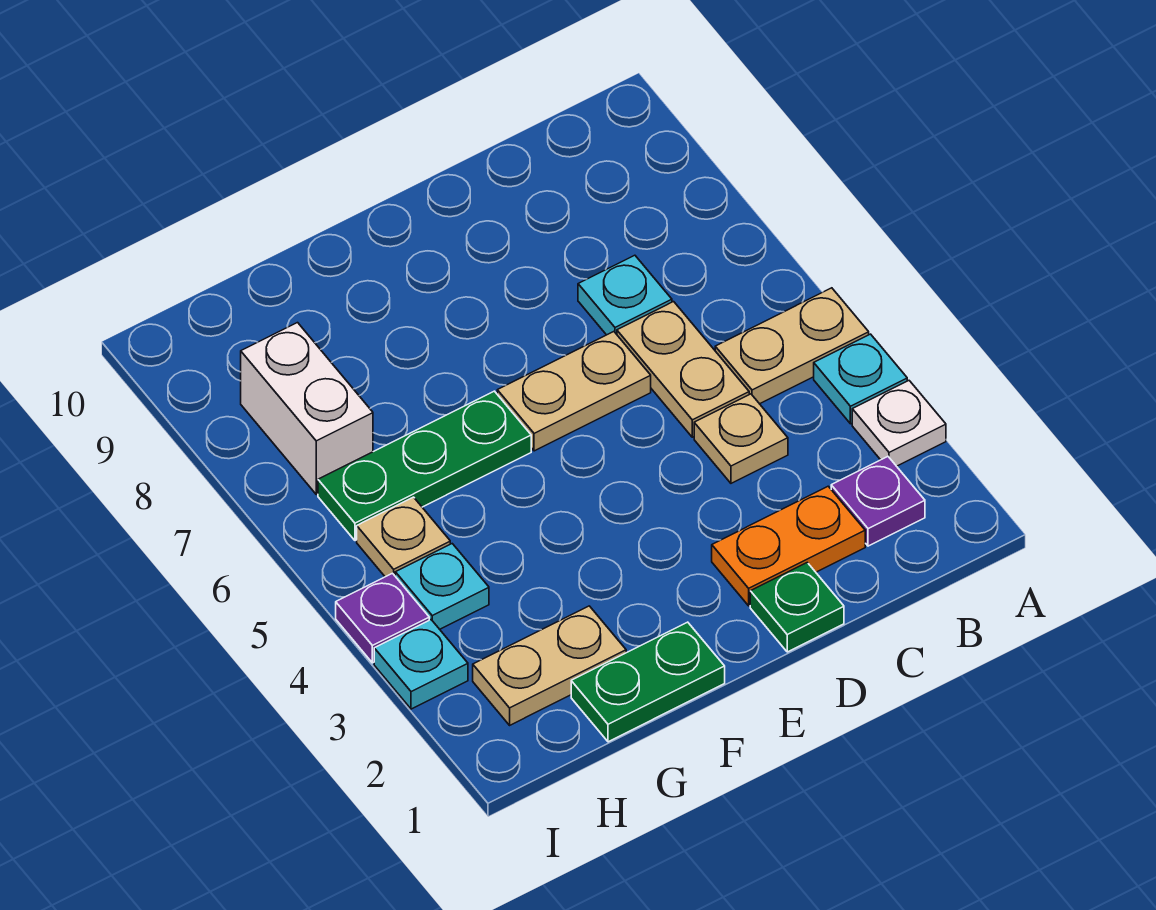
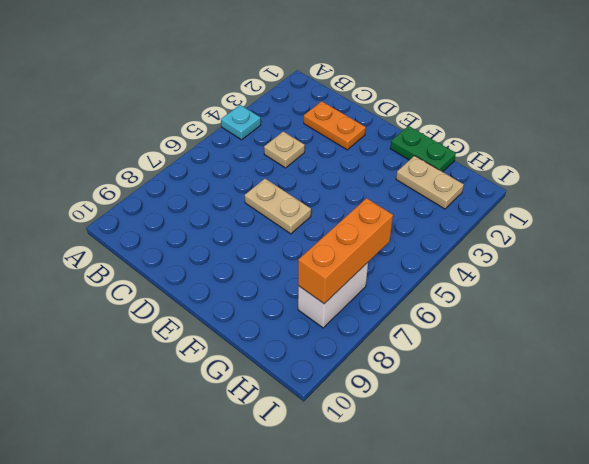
orange 1x3 brick [298,198,393,304] -> none
none -> white 1x1 plate [852,381,946,466]
none -> tan 1x2 plate [715,288,869,404]
none -> purple 1x1 plate [831,457,925,546]

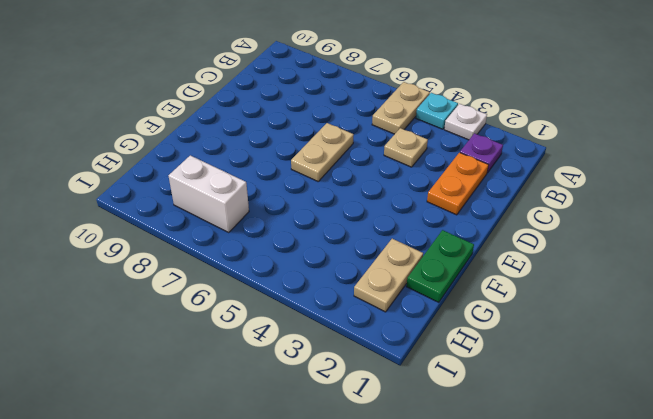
none -> tan 1x2 plate [617,302,749,437]
none -> cyan 1x1 plate [578,255,672,335]
none -> green 1x1 plate [750,563,844,652]

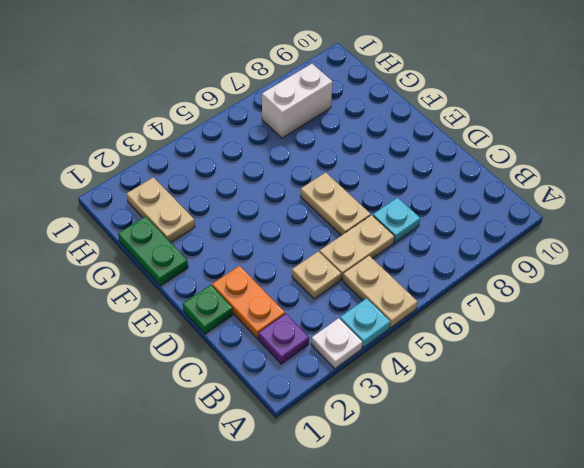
none -> green 1x3 plate [318,391,531,541]
none -> cyan 1x1 plate [395,544,489,629]
none -> tan 1x1 plate [357,497,450,577]

